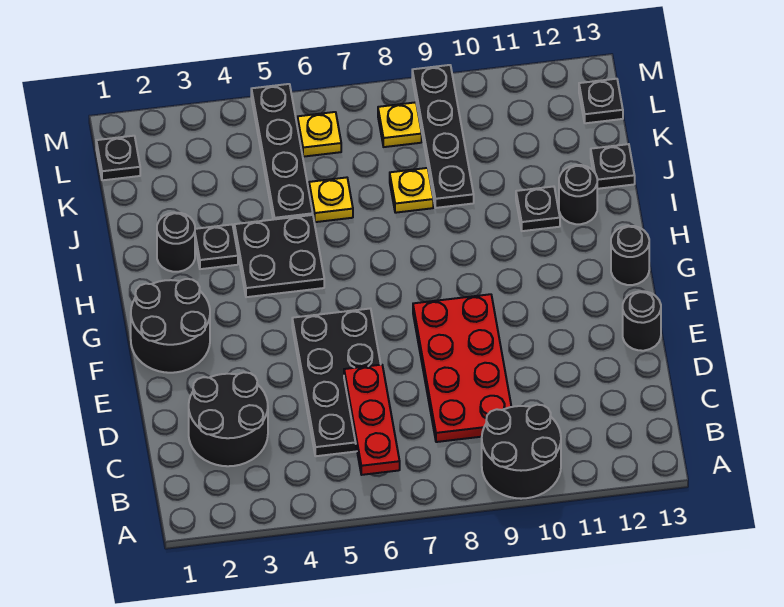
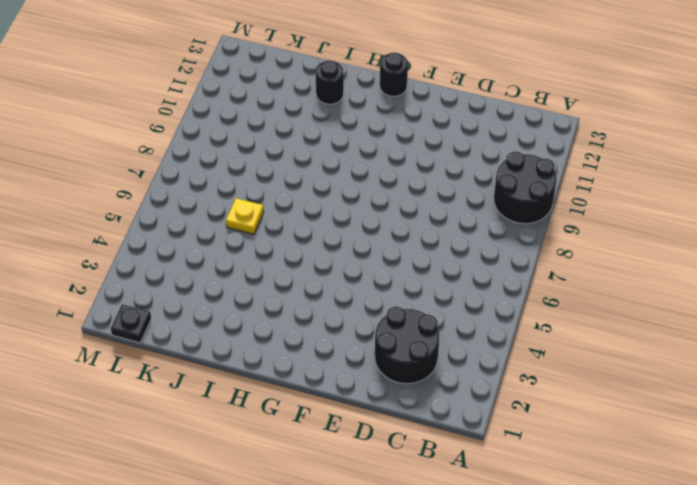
none -> black 2x4 plate [292,309,381,456]
none -> red 2x4 plate [413,294,511,442]
none -> black 1x1 round brick [623,291,661,351]

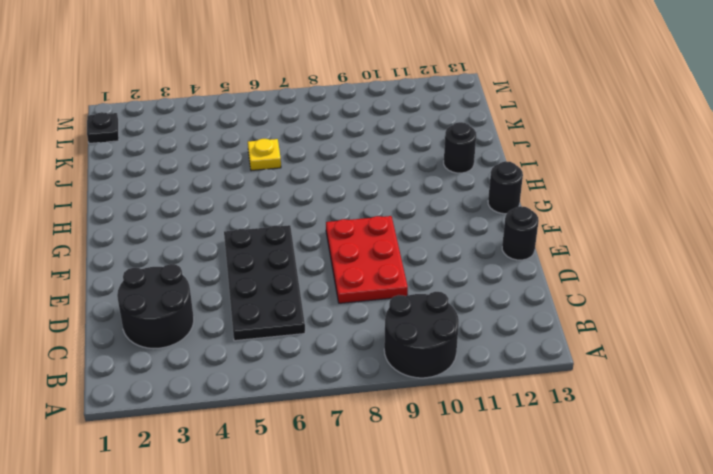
red 2x3 plate [326,216,408,303] -> red 2x4 plate [413,294,511,442]
none -> black 2x2 round brick [131,279,210,373]
none -> black 2x2 plate [235,215,324,297]
none -> black 1x1 round brick [157,213,195,272]

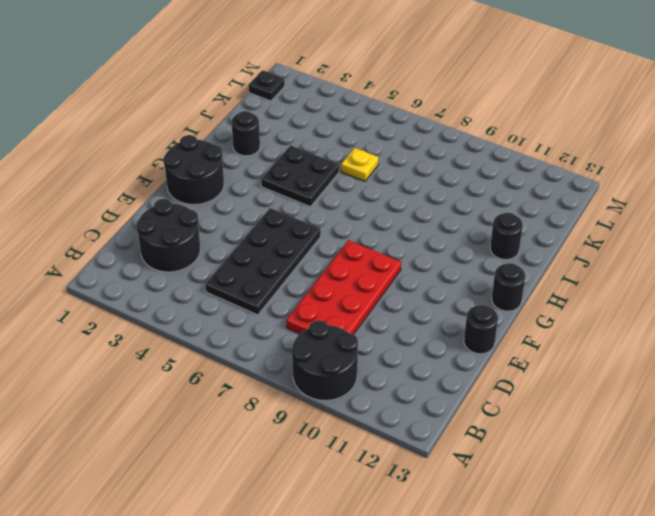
none -> black 1x1 plate [195,225,238,269]
none -> black 1x1 plate [516,186,560,231]
none -> black 1x4 plate [251,84,313,220]

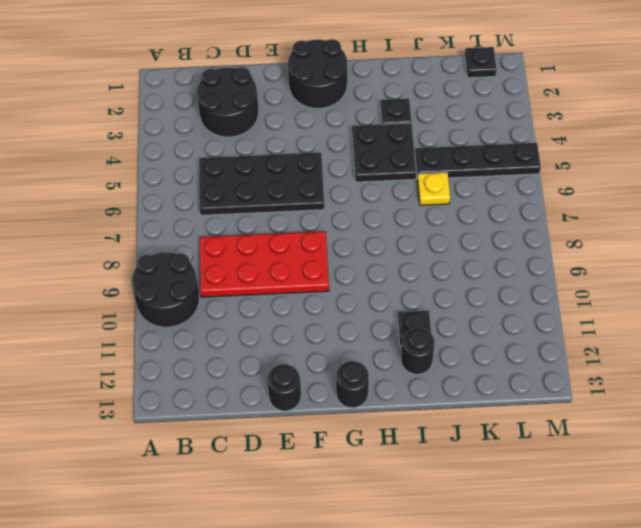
none -> black 1x1 round brick [157,213,195,272]
none -> yellow 1x1 plate [390,168,433,213]
none -> black 1x4 plate [412,65,474,208]

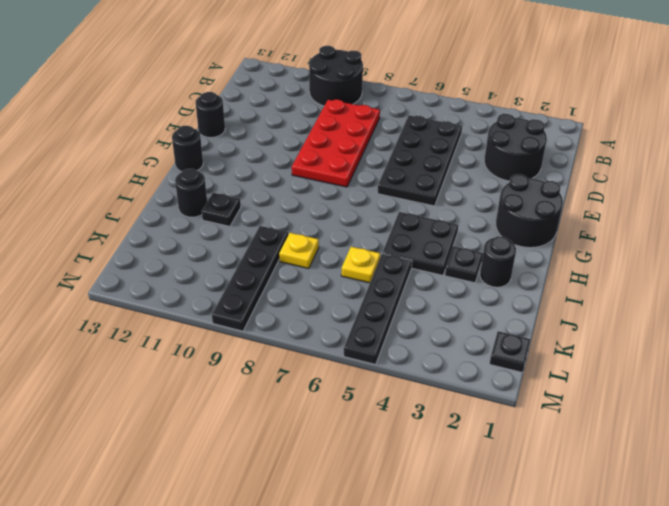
none -> black 1x1 plate [591,144,635,189]
none -> yellow 1x1 plate [297,112,341,157]
none -> yellow 1x1 plate [378,102,422,147]

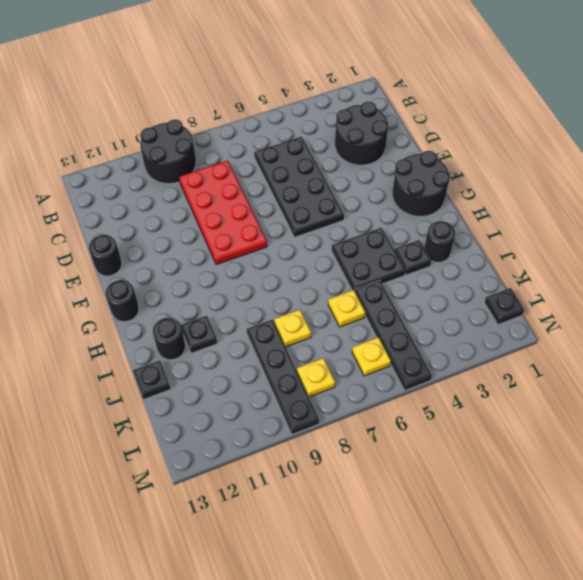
none -> black 1x1 plate [579,79,623,123]
none -> red 1x3 plate [344,365,400,475]

